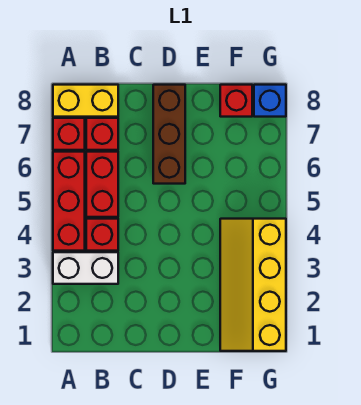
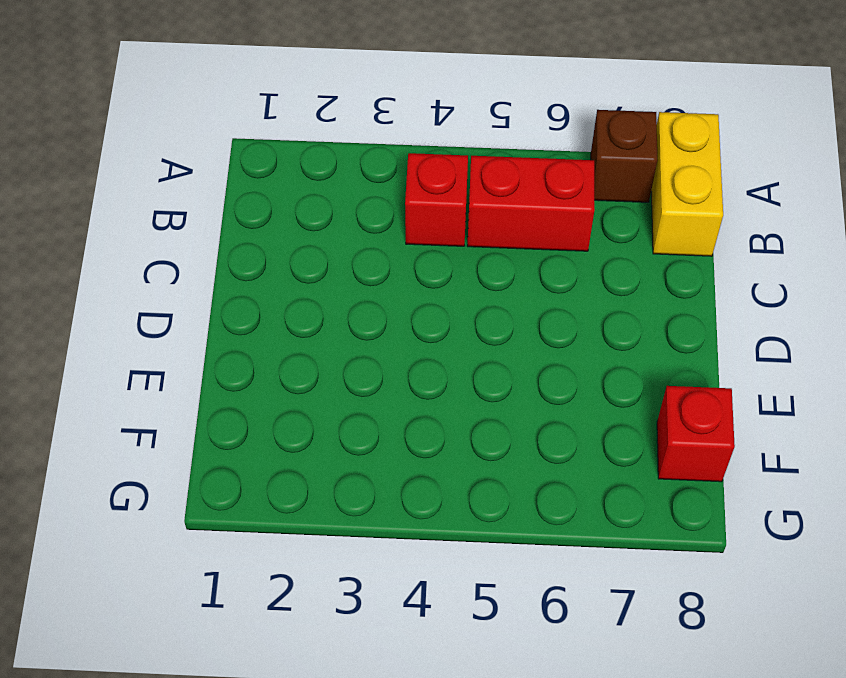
brown 1x1 brick [591,110,657,202] -> red 1x1 brick [53,118,85,150]
none -> white 1x2 brick [53,252,118,284]
none -> red 1x3 brick [53,152,85,251]

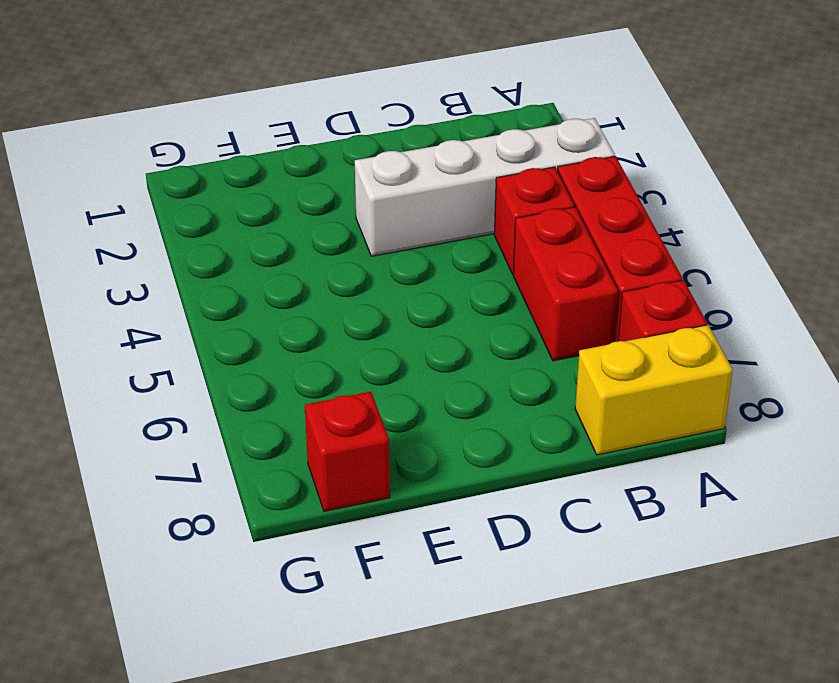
white 1x4 brick [355,118,615,256] -> white 1x2 brick [53,252,118,284]
none -> red 1x1 brick [86,118,118,150]
none -> brown 1x3 brick [153,85,185,184]

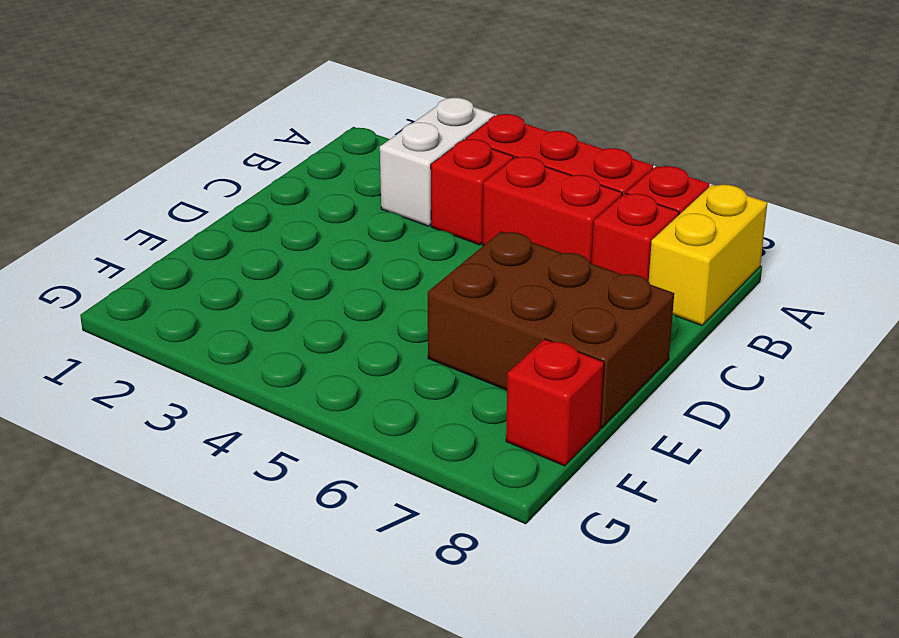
brown 2x3 brick [428,231,674,428] -> brown 1x3 brick [153,85,185,184]
none -> yellow 2x4 slope [220,219,286,351]
none -> blue 1x1 brick [254,85,286,117]

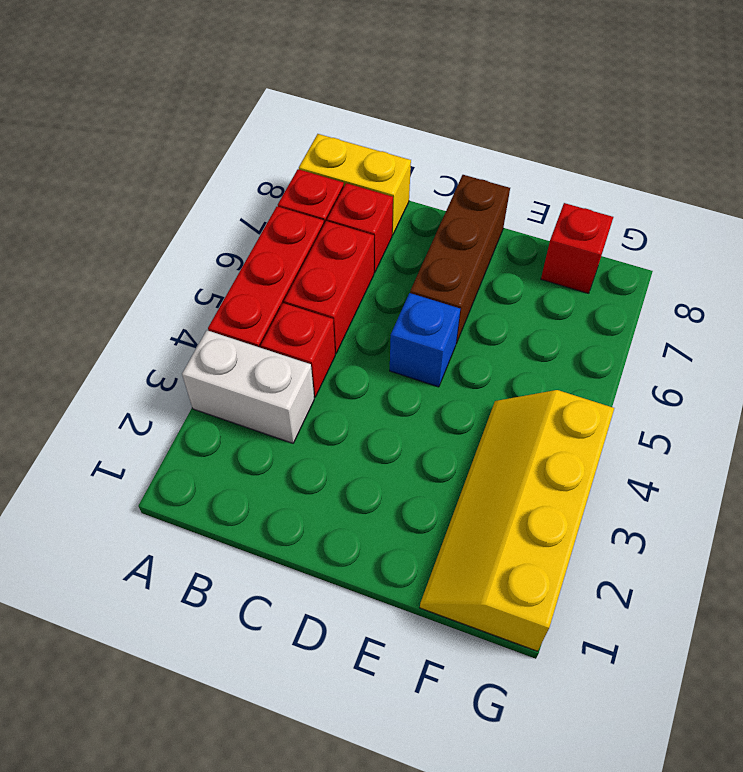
blue 1x1 brick [390,293,460,387] -> blue 1x1 brick moved to [254,85,286,117]

